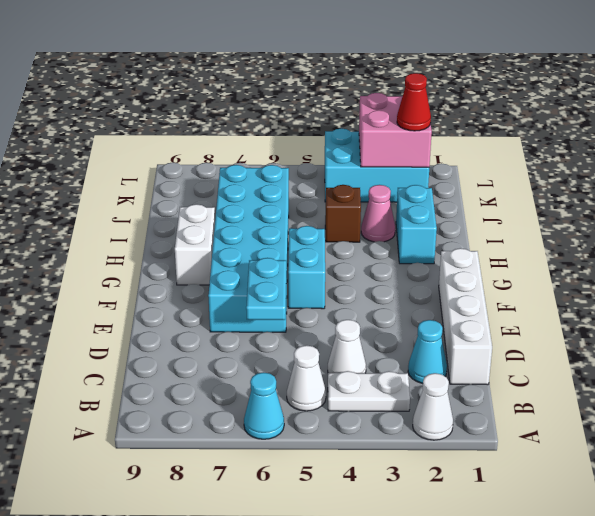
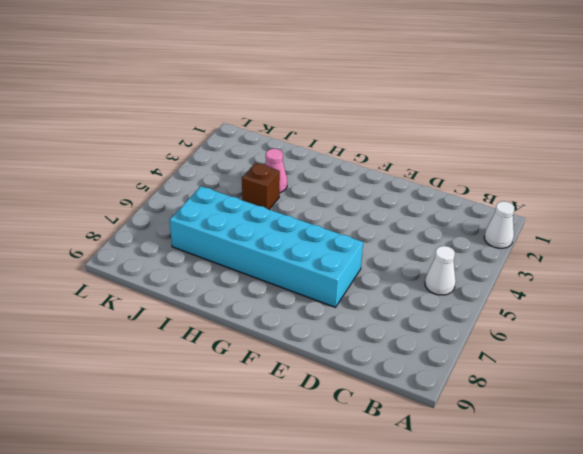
none -> cyan 1x1 cone [244,372,284,439]
none -> white 1x2 plate [328,371,410,411]
none -> white 1x4 brick [439,248,492,385]

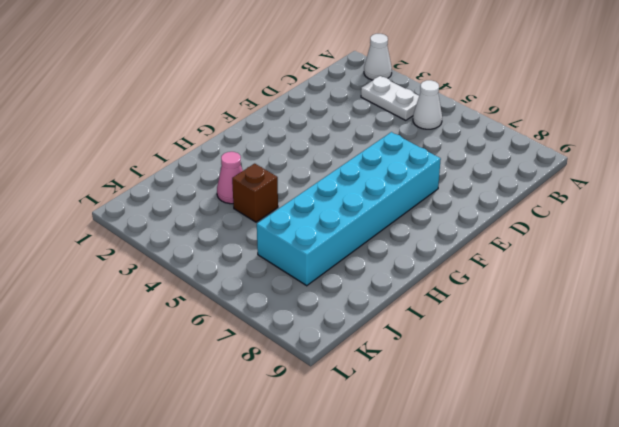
none -> cyan 1x1 cone [244,372,284,439]
none -> white 1x4 brick [439,248,492,385]
none -> cyan 1x1 cone [408,320,447,384]

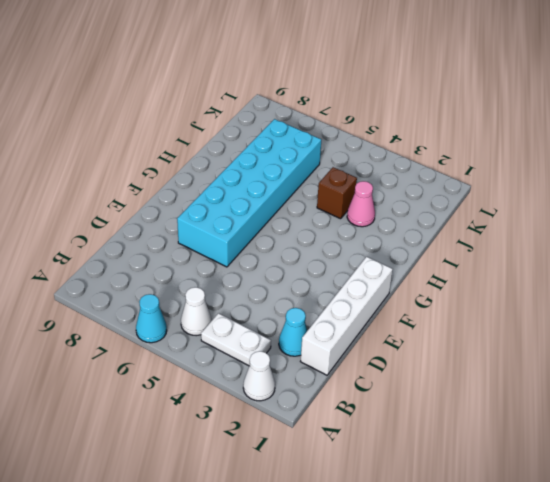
none -> white 1x1 cone [328,320,366,373]
none -> cyan 1x2 brick [288,226,325,309]
none -> white 1x2 brick [175,204,215,285]

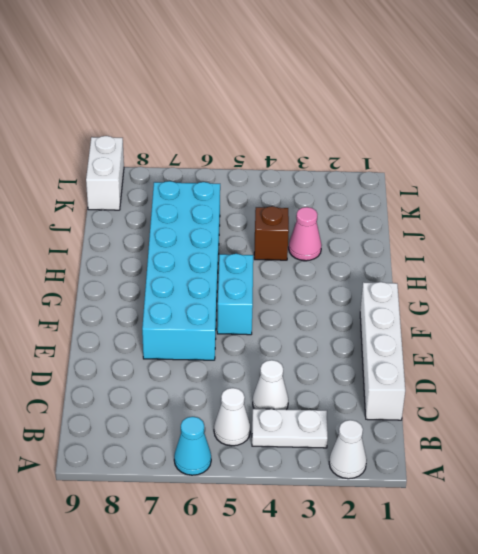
white 1x2 brick [86,136,124,210] -> white 1x2 brick moved to [175,204,215,285]
none -> cyan 1x1 cone [408,320,447,384]
none -> cyan 1x2 brick [396,185,437,264]
none -> cyan 2x3 brick [325,128,429,202]

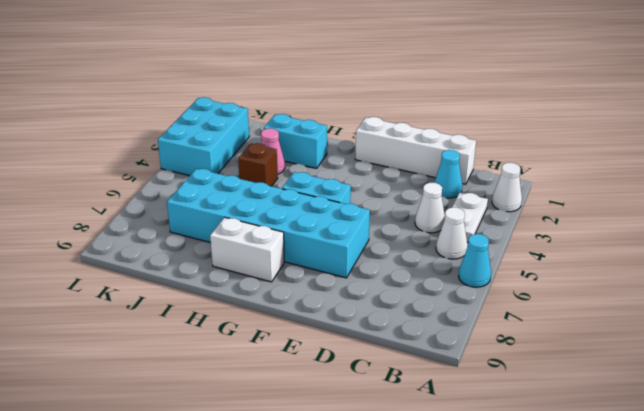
none -> cyan 1x2 plate [246,258,286,320]
none -> pink 2x2 brick [359,93,432,167]
none -> red 1x1 cone [397,73,431,131]

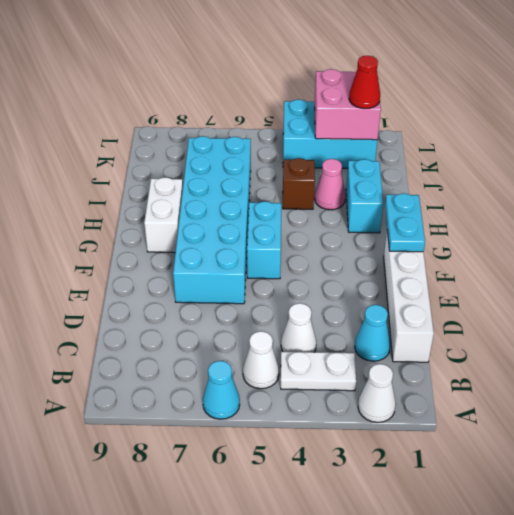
cyan 1x2 plate [385,194,425,252] -> cyan 1x2 plate moved to [246,258,286,320]

